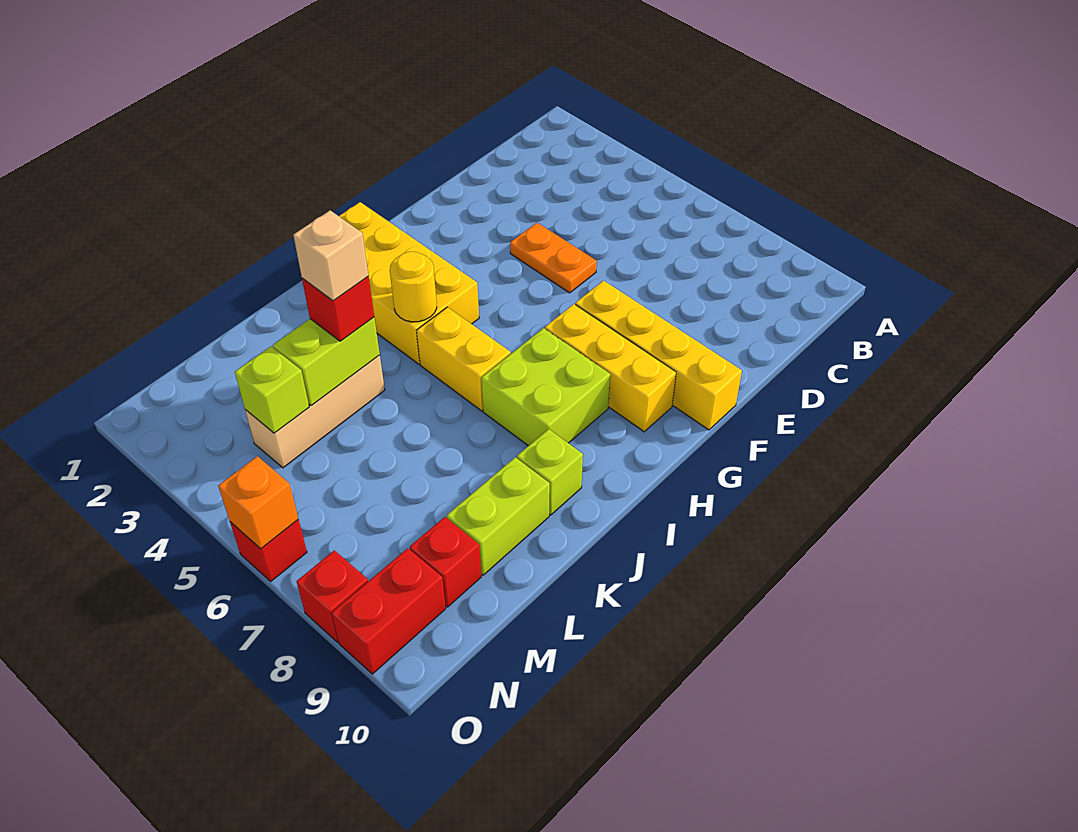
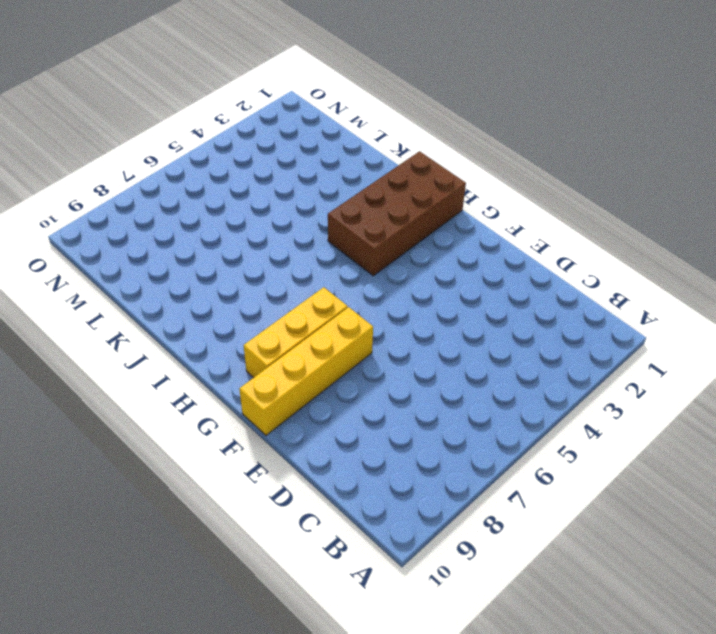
brown 2x4 brick [328,151,466,276] -> yellow 2x4 brick [339,202,479,364]
none -> orange 1x2 plate [510,223,597,293]
none -> lime 2x2 brick [481,328,610,446]
none -> yellow 1x2 brick [417,307,511,411]

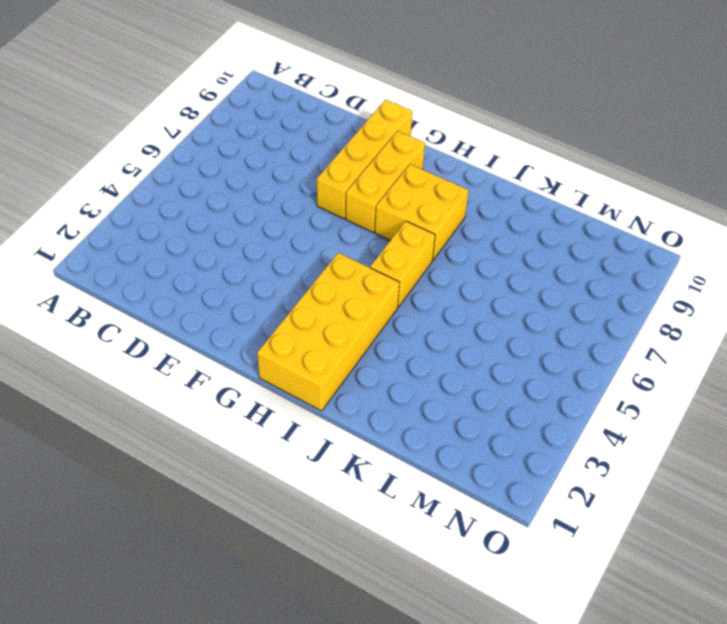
yellow 2x2 brick [375,164,469,260] -> lime 2x2 brick [481,328,610,446]
none -> orange 1x2 plate [510,223,597,293]
none -> lime 1x1 brick [517,429,583,515]
none -> tan 1x3 brick [245,355,385,468]

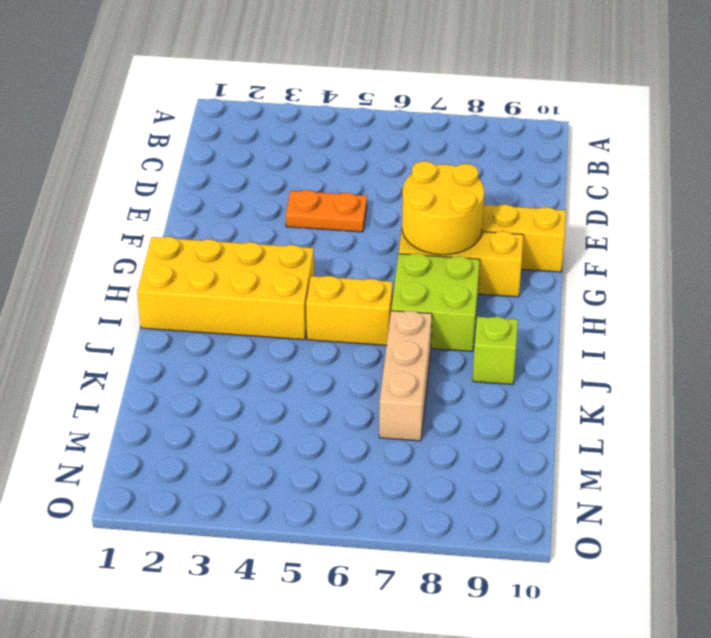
yellow 2x2 round brick [402,161,484,255] -> none
tan 1x3 brick [379,311,432,441] -> tan 1x3 brick moved to [245,355,385,468]
none -> lime 1x2 brick [447,457,550,575]
none -> red 1x1 brick [410,517,481,607]
none -> red 1x2 brick [332,548,446,674]

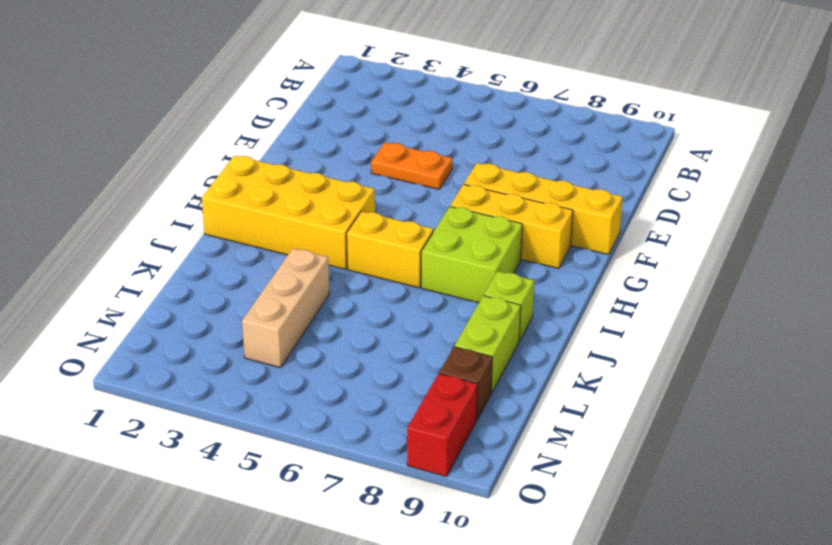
brown 1x1 brick [439,347,492,419] -> red 1x1 brick [410,517,481,607]
none -> red 1x1 brick [230,520,307,581]
none -> red 1x1 brick [297,550,368,642]
none -> yellow 1x1 round brick [390,252,437,322]

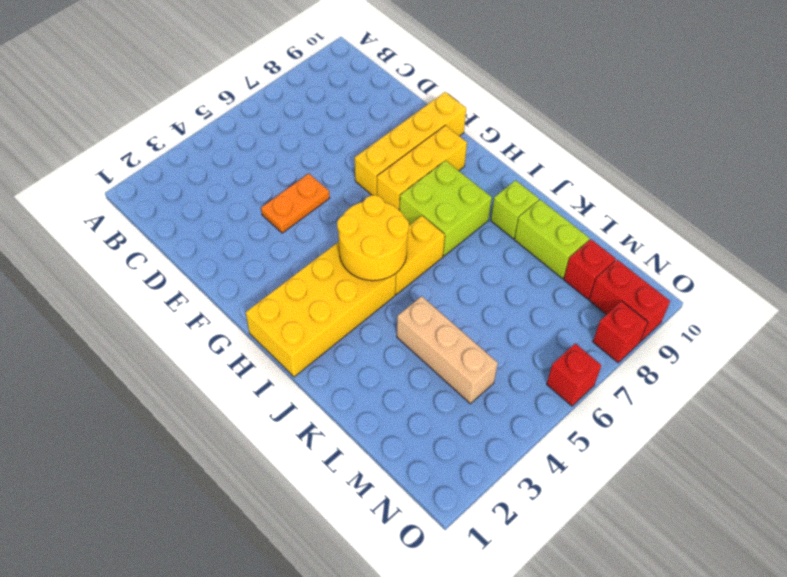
yellow 2x2 round brick [337,195,409,281] -> yellow 1x1 round brick [390,252,437,322]
none -> lime 1x2 brick [273,317,380,406]
none -> lime 1x1 brick [235,346,309,433]
none -> orange 1x1 brick [218,456,298,549]

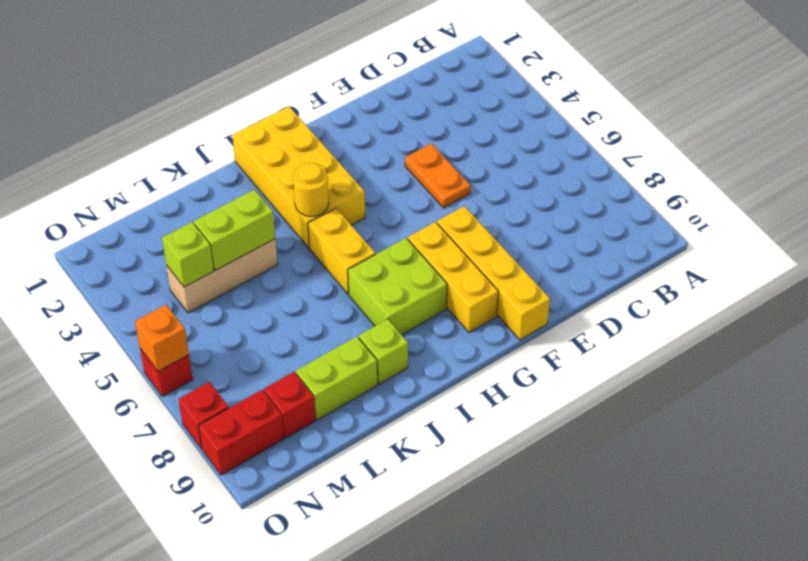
none -> red 1x1 brick [302,277,374,341]
none -> tan 1x1 brick [293,210,369,301]

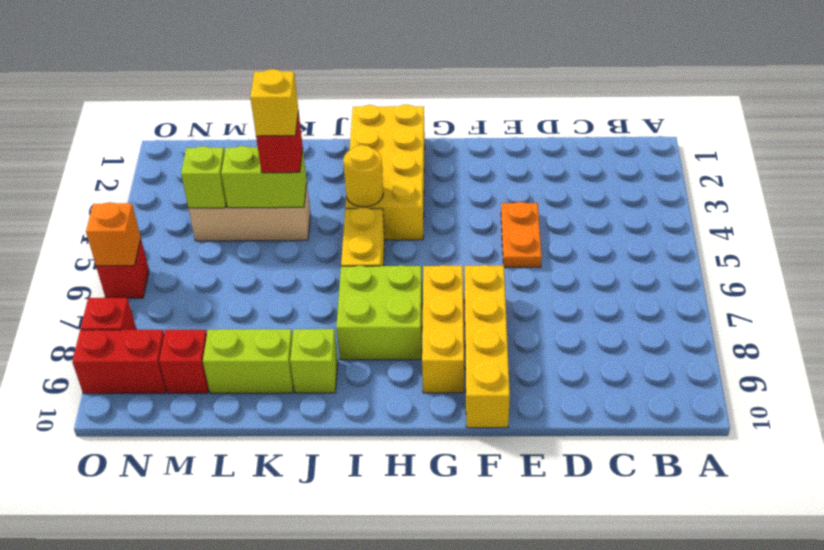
yellow 1x1 brick [250,69,298,136] -> tan 1x1 brick [293,210,369,301]

